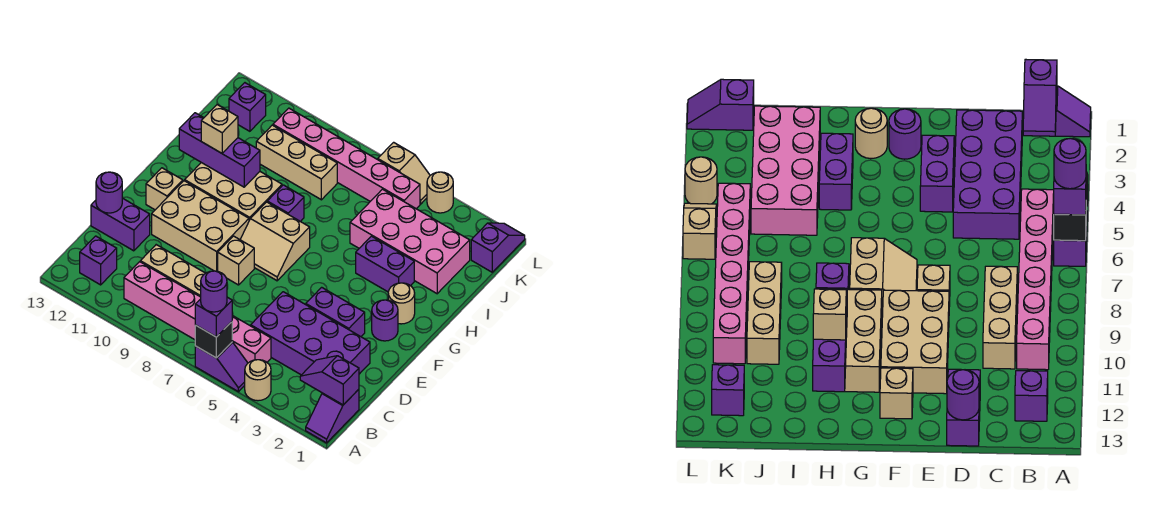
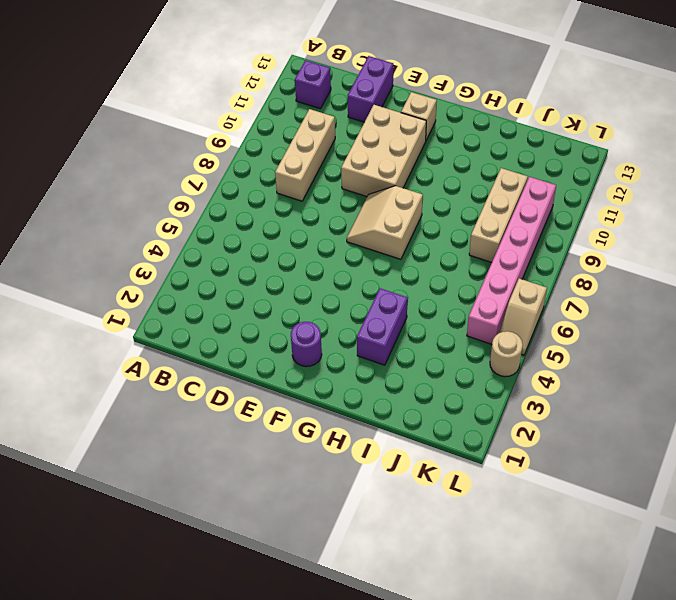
none -> purple 1x2 slope [306,389,359,443]
none -> tan 1x1 round brick [245,360,271,401]
none -> purple 1x2 slope [195,342,248,392]
none -> pink 1x6 brick [124,262,271,363]

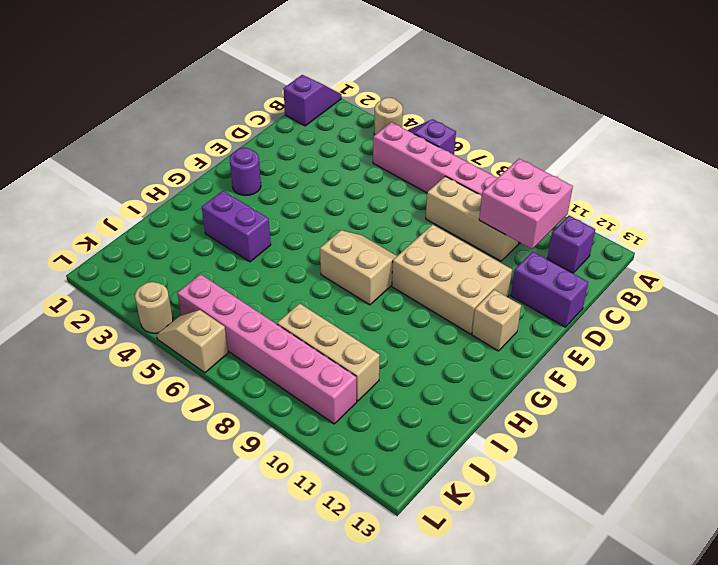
pink 2x2 brick [479,159,573,249] -> none
none -> purple 2x4 brick [251,292,370,375]
none -> purple 1x2 brick [306,287,365,337]
none -> tan 1x1 brick [218,236,254,285]
none -> tan 1x1 round brick [388,283,415,324]

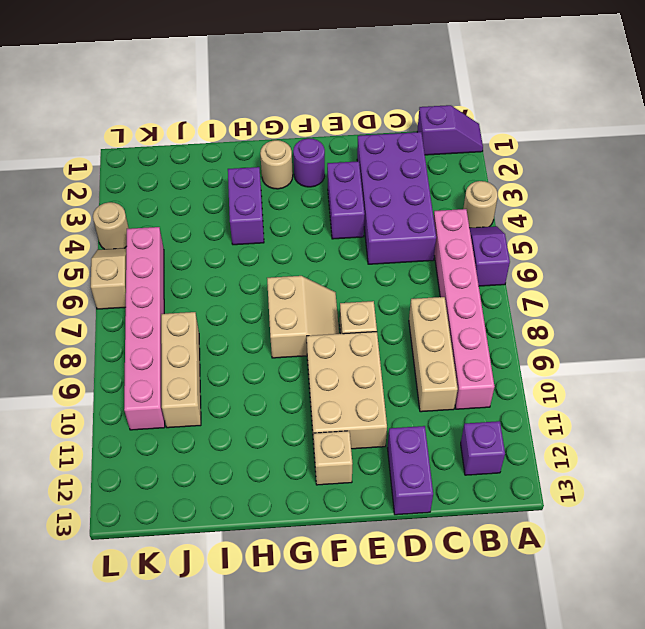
none -> tan 2x3 brick [185,163,282,220]
none -> purple 1x1 brick [267,185,304,222]
none -> pink 2x4 brick [350,189,470,294]
none -> purple 1x2 slope [471,223,525,272]

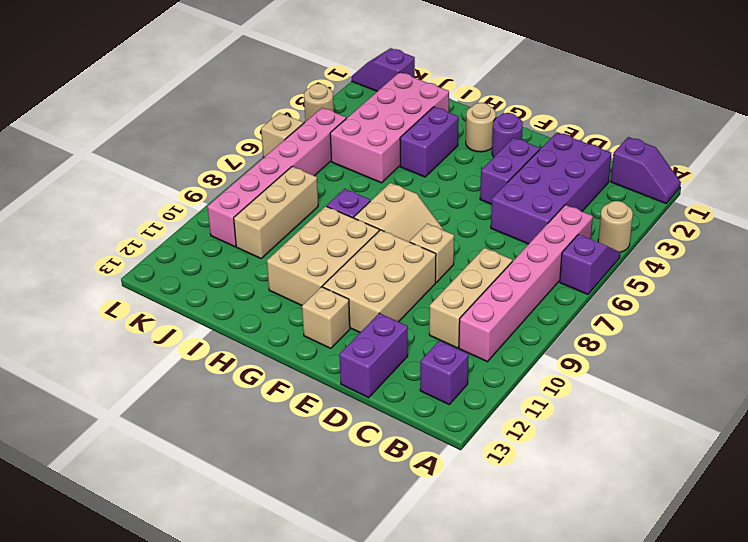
none -> purple 1x1 brick [229,83,266,131]
none -> black 1x1 brick [195,322,232,358]
none -> purple 1x2 slope [300,356,359,405]
none -> purple 1x1 round brick [96,172,122,213]

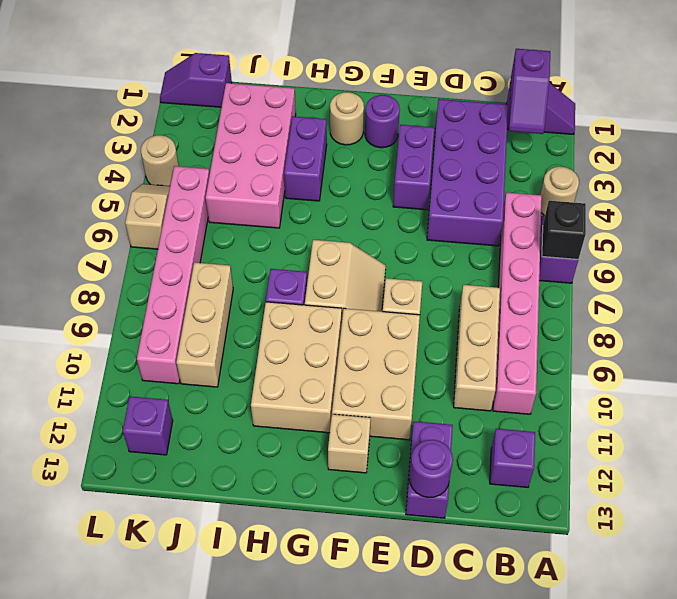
none -> purple 1x3 brick [179,113,260,187]
none -> purple 1x1 brick [195,297,232,337]
none -> tan 1x1 brick [201,105,238,153]
none -> purple 1x1 round brick [201,271,227,312]

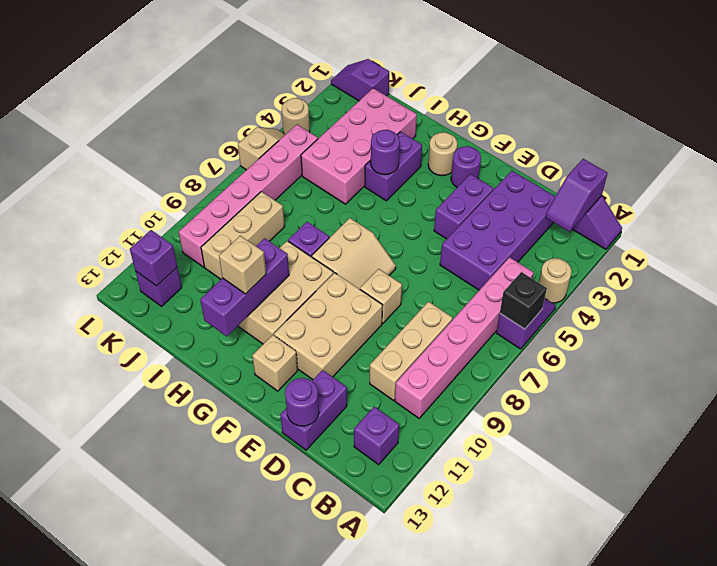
purple 1x1 round brick [371,130,400,175] -> purple 1x1 round brick moved to [201,271,227,312]
purple 1x1 brick [130,230,177,286] -> purple 1x1 brick moved to [195,297,232,337]

